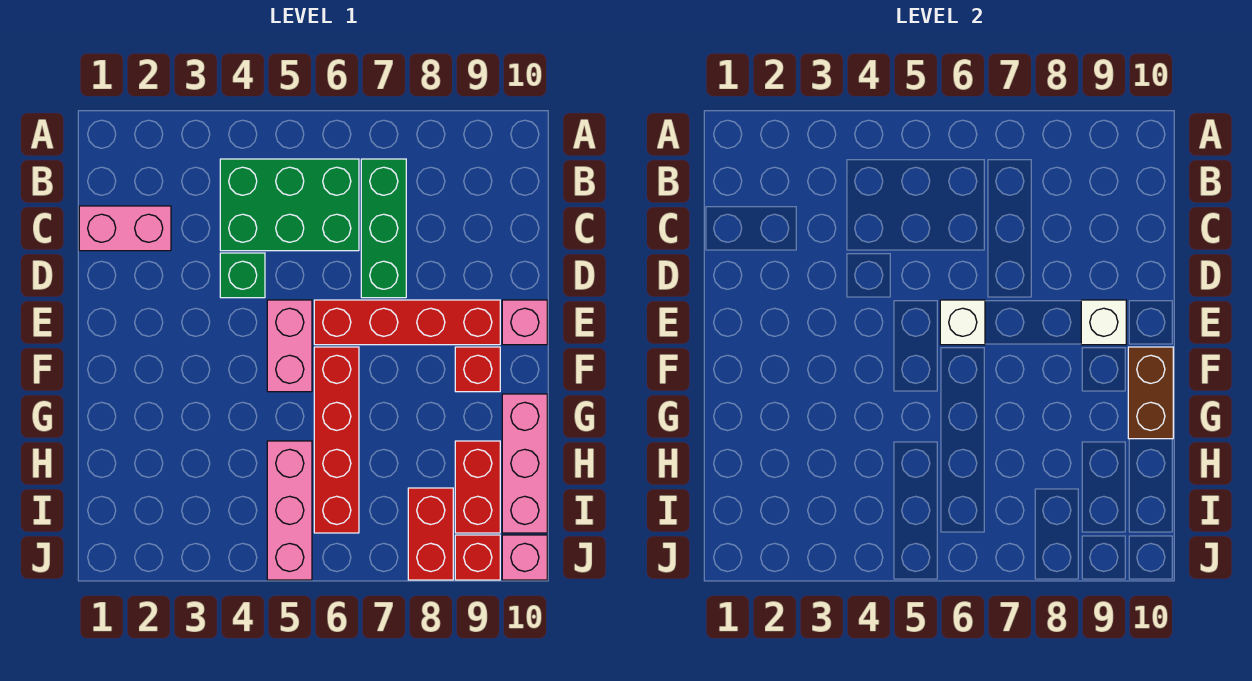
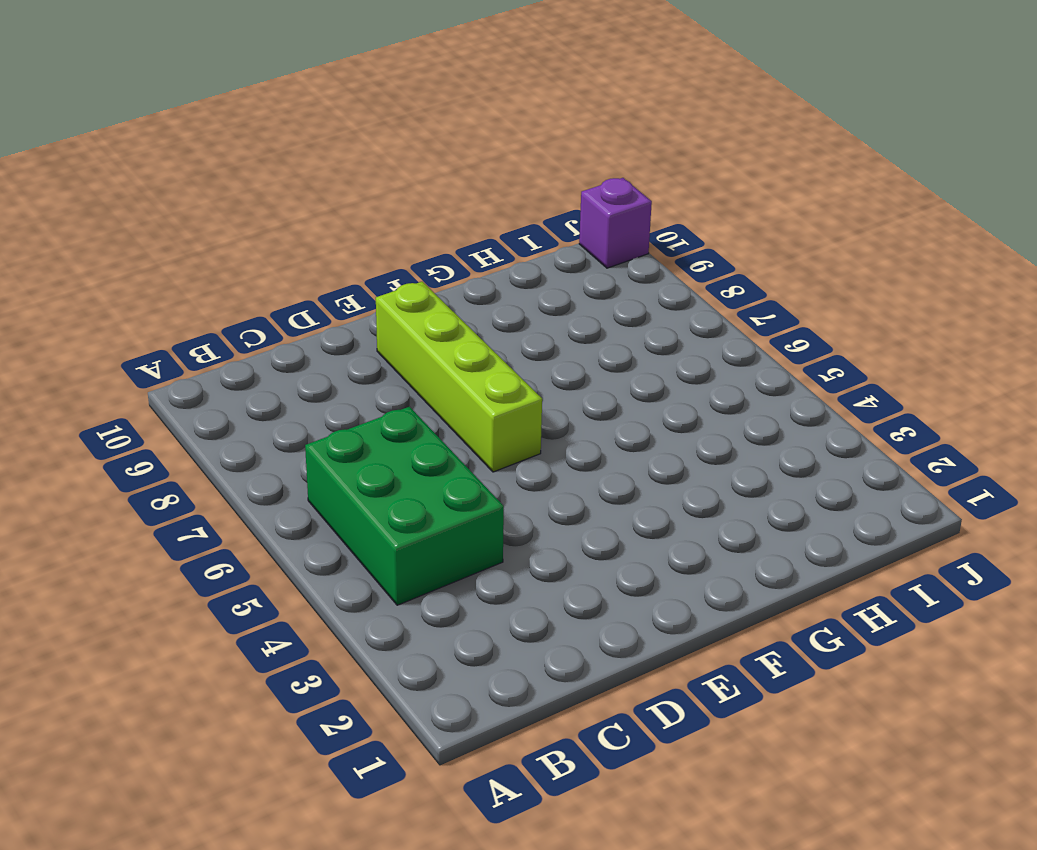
lime 1x4 brick [376,282,542,472] -> red 1x4 brick [314,300,500,345]
purple 1x1 brick [579,178,652,268] -> pink 1x1 brick [502,535,547,580]
none -> green 1x3 brick [361,159,406,298]
none -> pink 1x2 brick [79,206,171,251]
none -> green 1x1 brick [220,253,265,298]

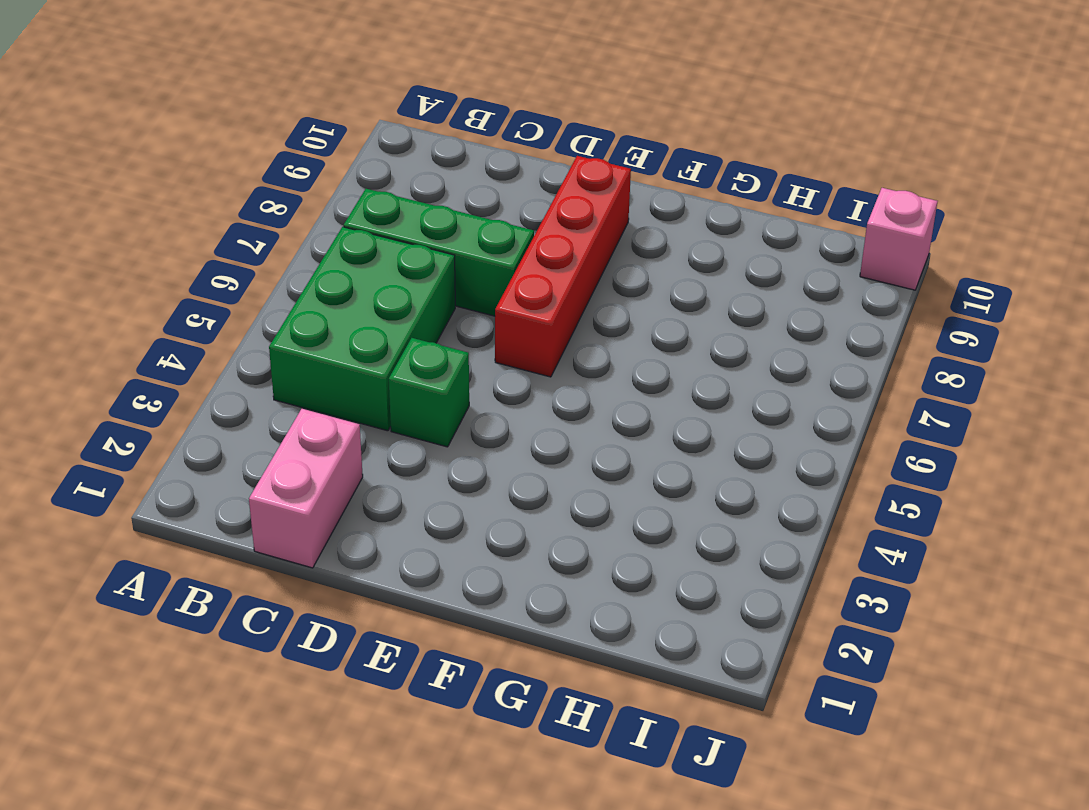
none -> pink 1x2 brick [267,300,312,392]
none -> pink 1x1 brick [502,300,547,345]
none -> red 1x4 brick [314,347,359,533]

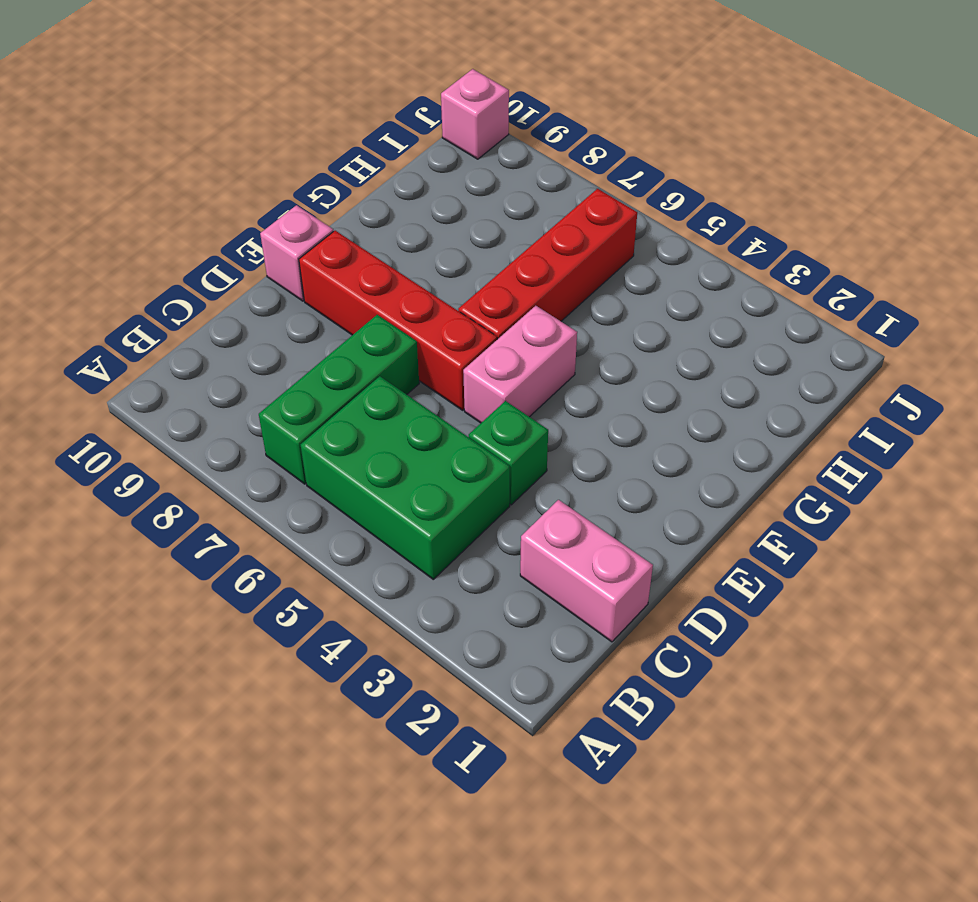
none -> red 1x1 brick [455,347,500,392]
none -> pink 1x3 brick [502,394,547,533]
none -> pink 1x3 brick [267,441,312,580]

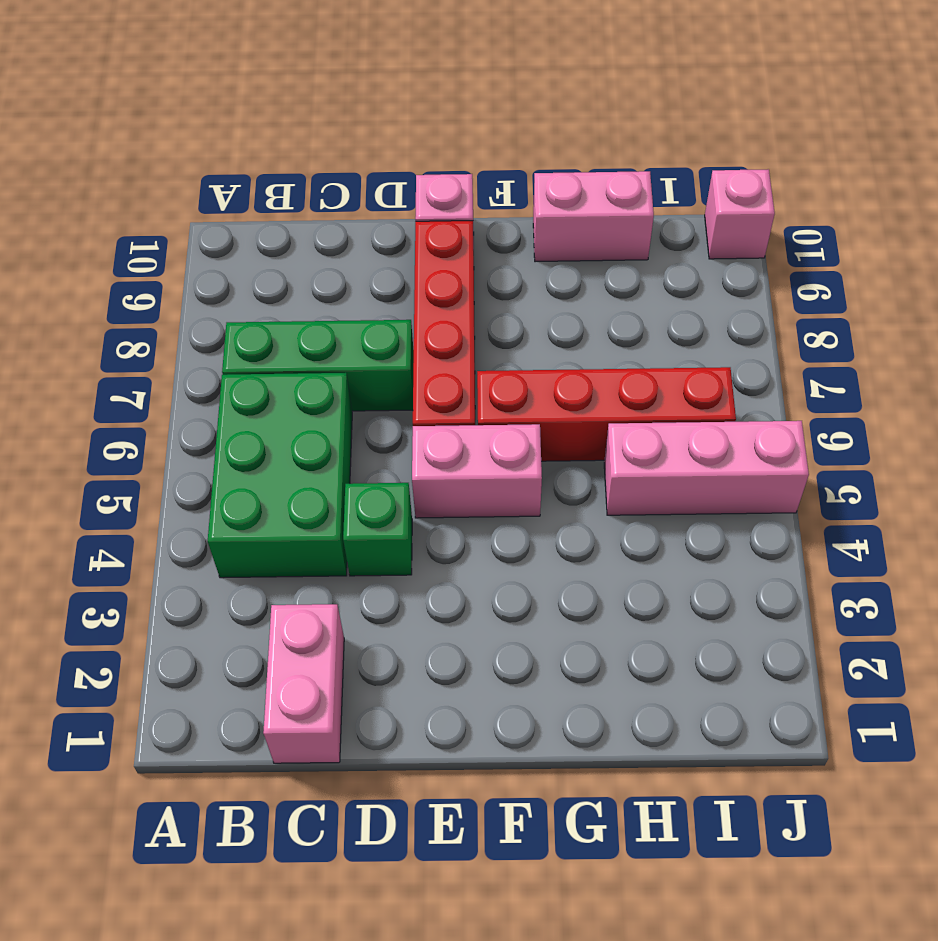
pink 1x2 brick [533,171,654,262] -> pink 1x3 brick [502,394,547,533]
none -> red 1x1 brick [455,347,500,392]
none -> red 1x2 brick [455,441,500,533]
none -> red 1x2 brick [408,488,453,580]

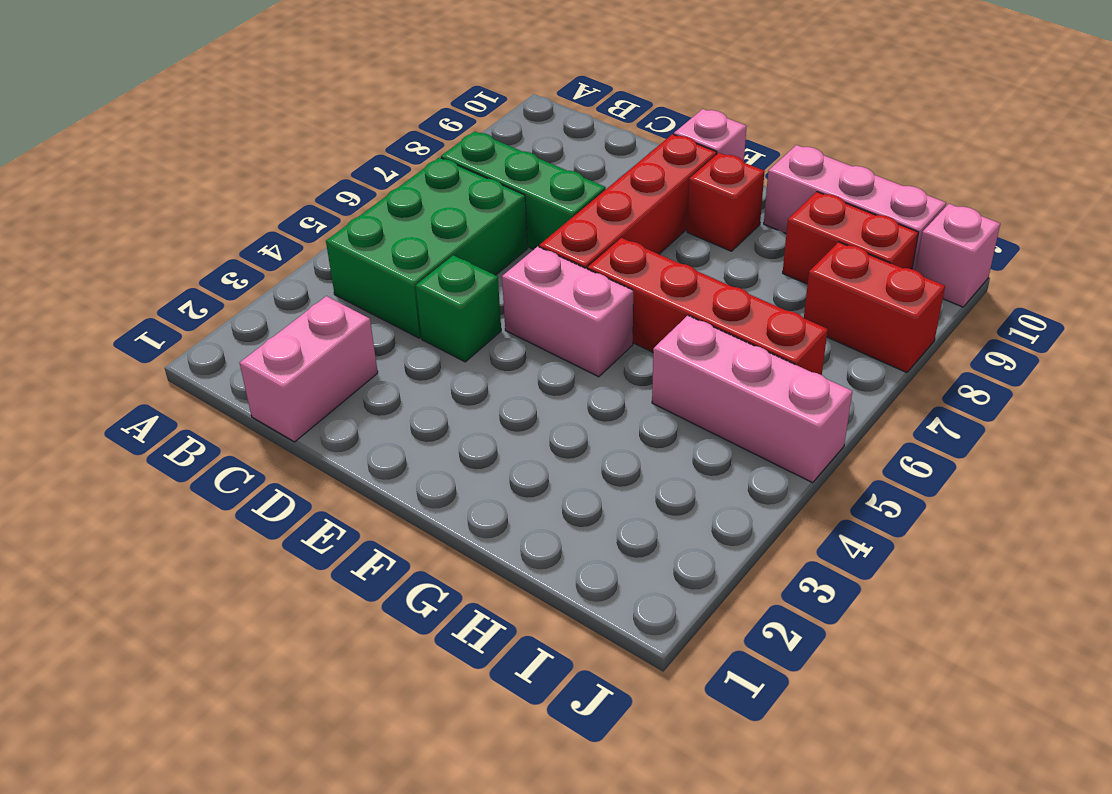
none -> red 1x1 brick [455,535,500,580]
none -> white 1x1 brick [940,300,985,345]
none -> white 1x1 brick [1081,300,1126,345]

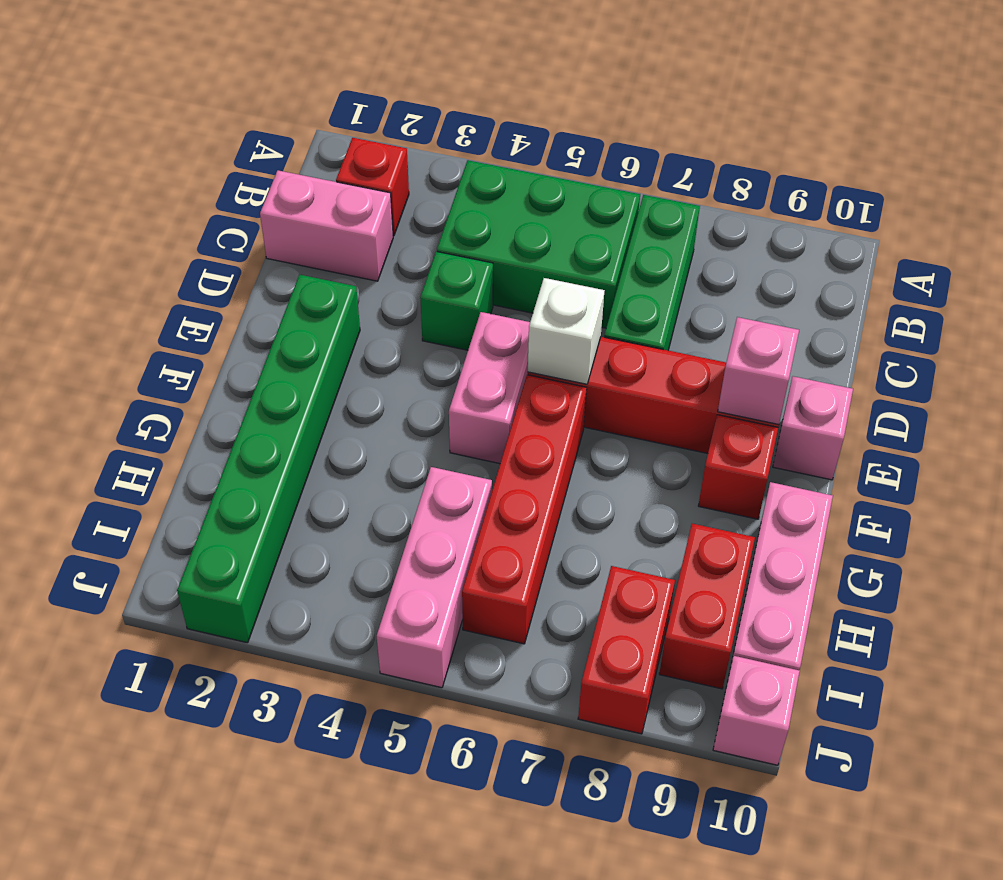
red 1x1 brick [336,138,409,236] -> red 1x1 brick moved to [455,535,500,580]
green 1x6 brick [177,275,360,643] -> none
pink 1x1 brick [718,317,799,424] -> white 1x1 brick [1081,300,1126,345]
none -> brown 1x2 brick [1128,347,1173,439]

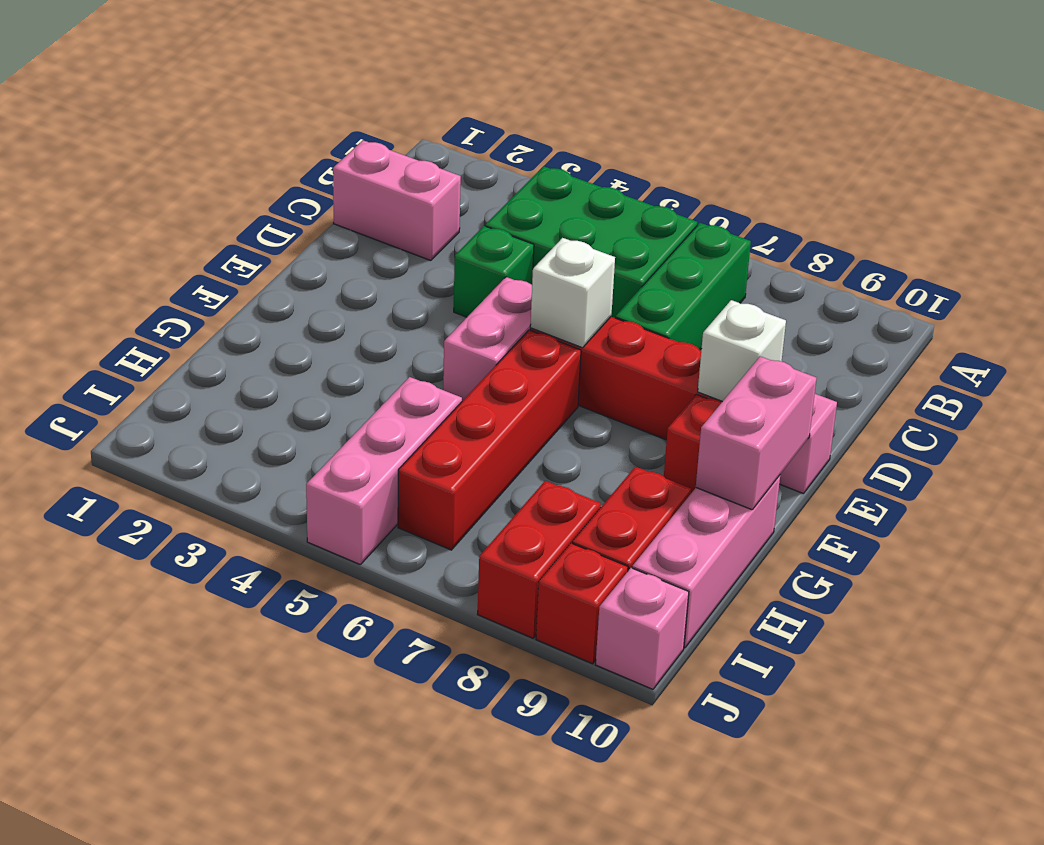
pink 1x2 brick [696,356,817,510] -> brown 1x2 brick [1128,347,1173,439]

